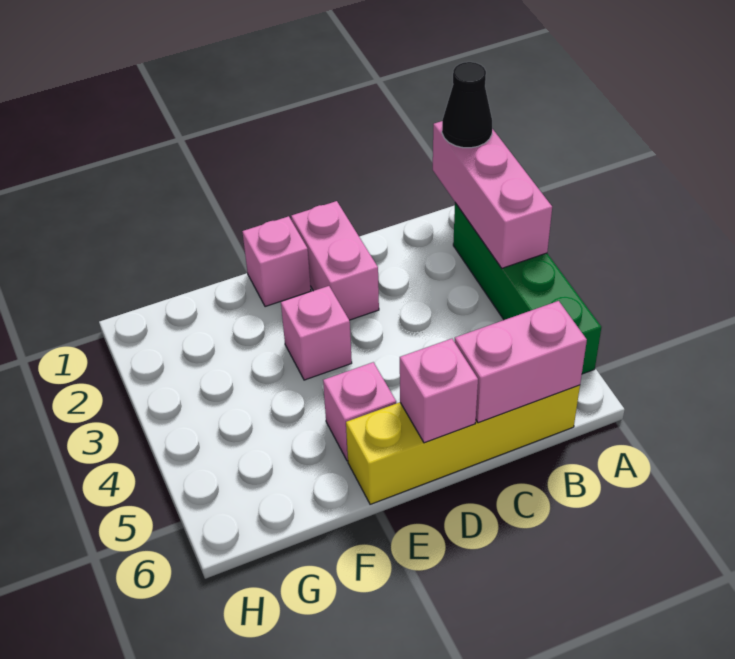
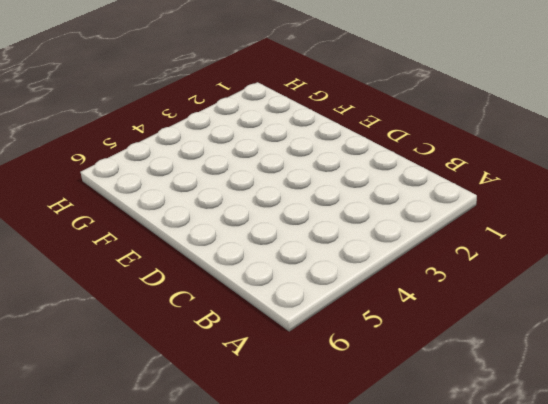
none -> green 1x4 brick [453,203,601,374]
none -> yellow 1x4 brick [346,385,580,504]

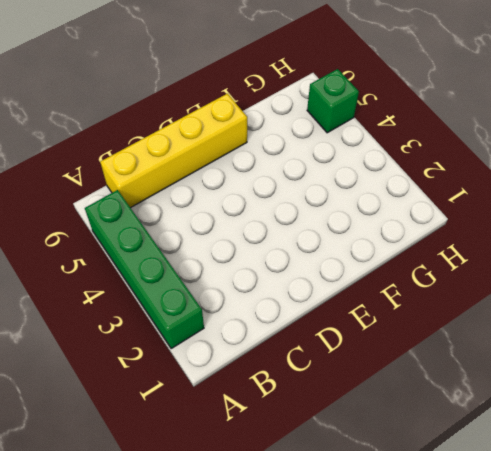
green 1x1 brick [307,69,359,133] -> none
none -> pink 1x2 brick [291,201,379,320]
none -> pink 1x1 brick [242,216,311,307]

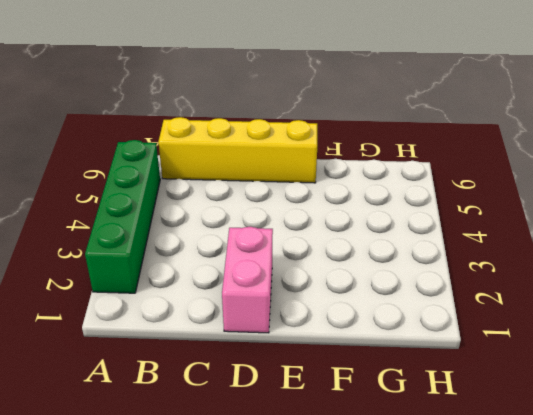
none -> pink 1x1 brick [242,216,311,307]
none -> pink 1x1 brick [281,286,352,380]

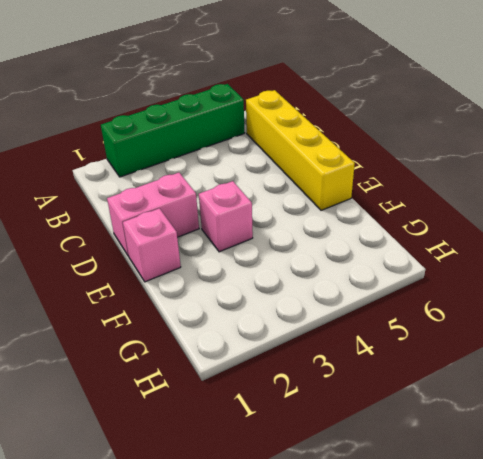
none -> pink 1x1 brick [323,362,396,461]
none -> pink 1x3 brick [433,121,552,268]

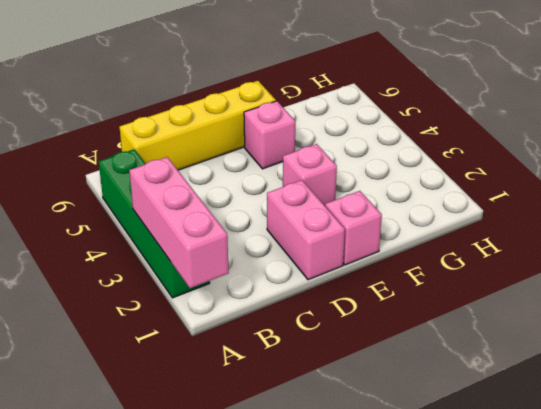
none -> pink 1x2 brick [455,301,587,423]
none -> pink 1x1 brick [400,339,478,443]

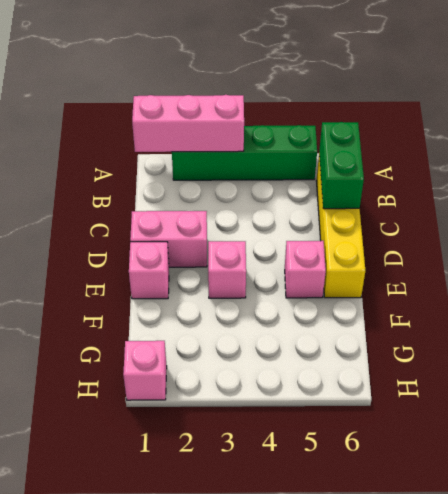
green 1x2 brick [319,122,364,209] -> pink 1x2 brick [455,301,587,423]
pink 1x1 brick [123,341,167,400] -> pink 1x1 brick moved to [400,339,478,443]
none -> black 1x1 cone [442,62,492,148]

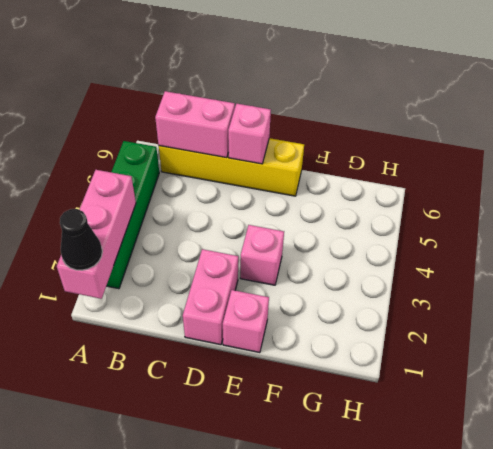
none -> pink 1x1 brick [323,362,396,461]

